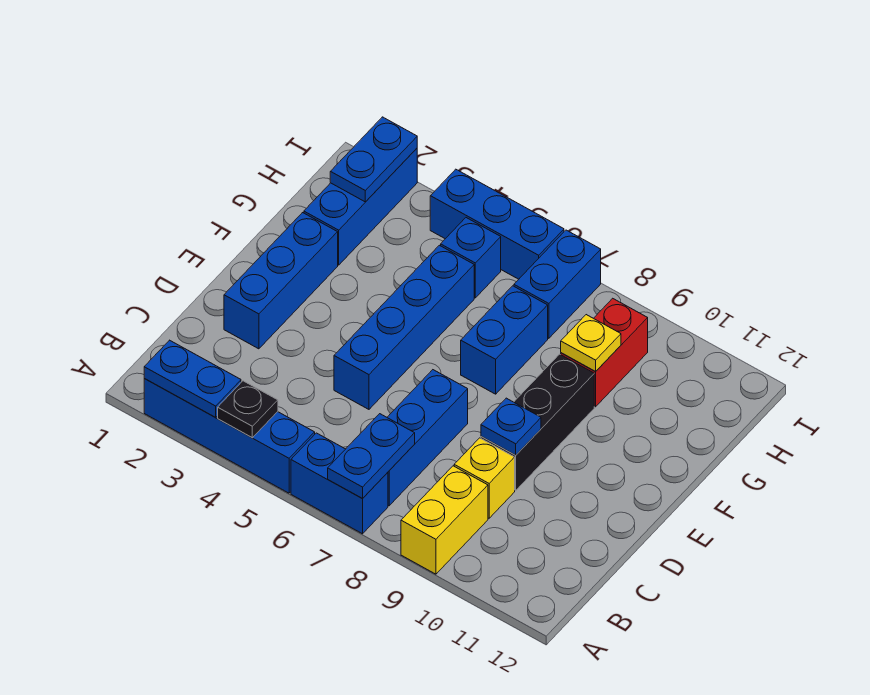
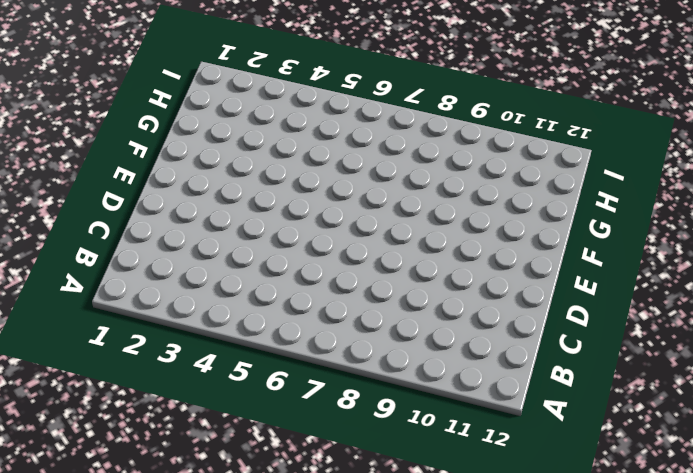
none -> blue 1x4 brick [144,379,315,493]
none -> blue 1x2 brick [291,433,388,534]
none -> yellow 1x2 brick [401,466,488,574]

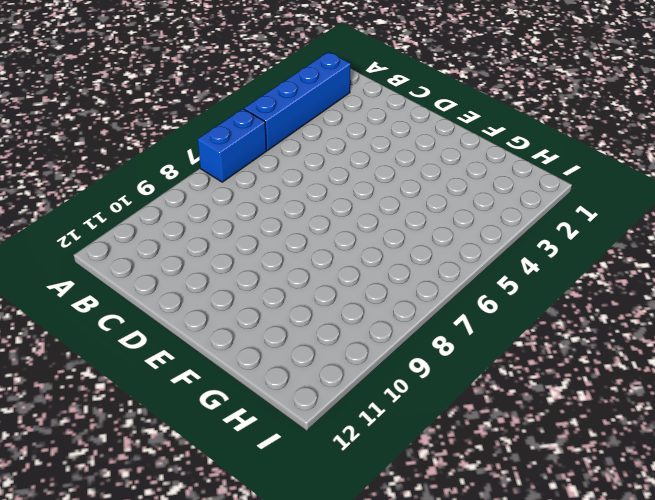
none -> yellow 1x2 brick [401,466,488,574]
none -> blue 1x3 brick [387,370,468,506]
none -> yellow 1x1 brick [454,438,515,518]

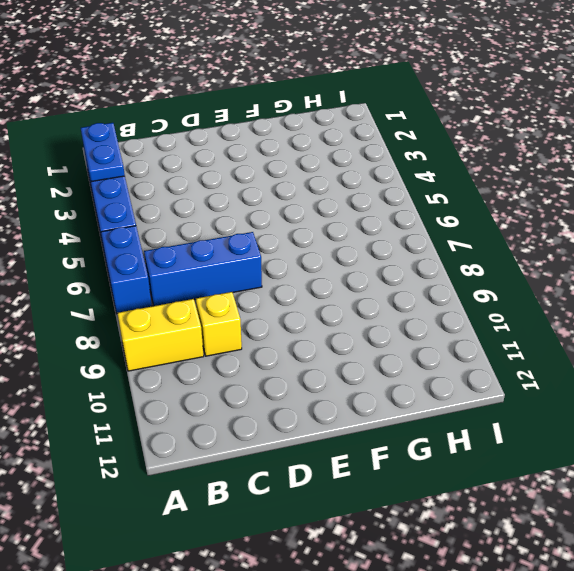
none -> blue 1x3 brick [224,213,338,349]
none -> blue 1x4 brick [334,245,474,409]
none -> black 1x3 brick [481,354,594,490]

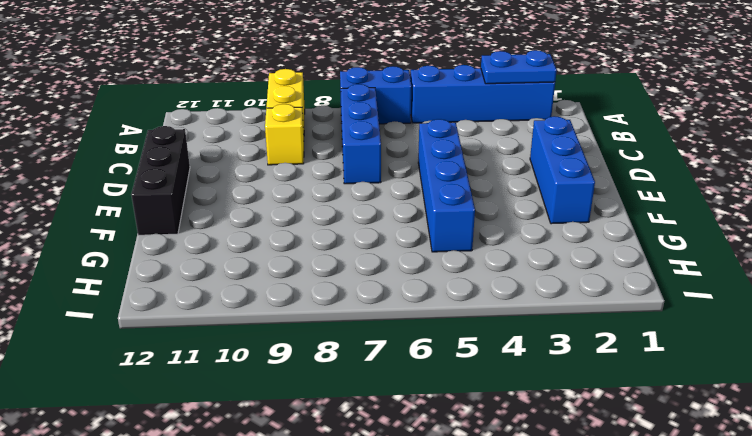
black 1x3 brick [131,126,190,235] -> black 1x3 brick moved to [481,354,594,490]
none -> blue 1x2 brick [461,286,548,394]
none -> blue 1x3 brick [304,148,417,265]
none -> red 1x2 brick [561,298,648,407]

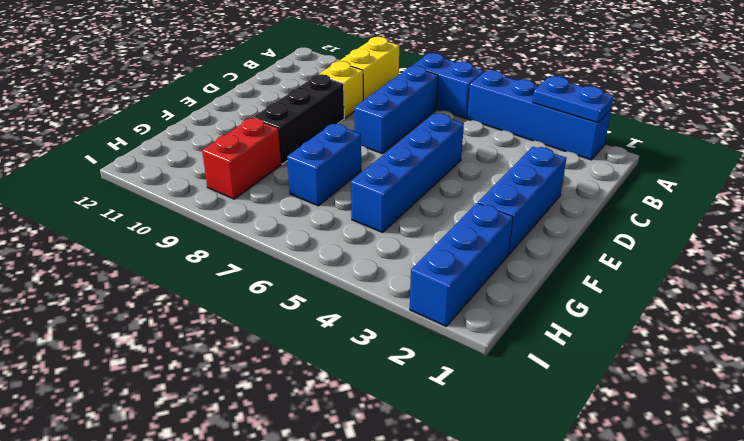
none -> blue 1x1 brick [441,218,501,298]
none -> blue 1x2 brick [514,230,601,338]
none -> blue 1x3 brick [430,169,564,279]

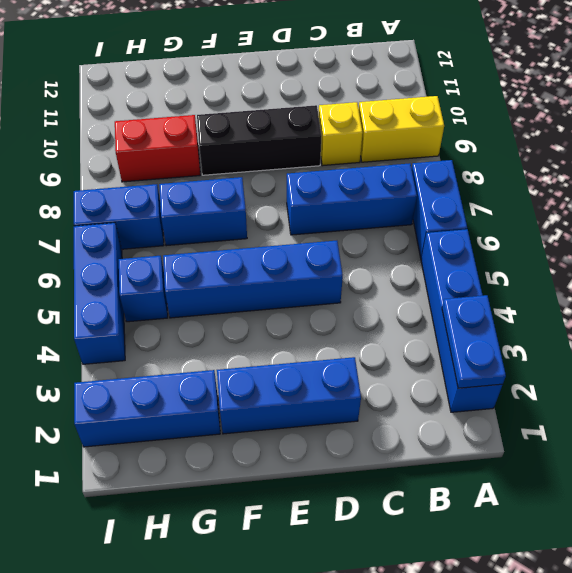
none -> black 1x1 plate [218,381,278,438]
none -> blue 1x2 plate [328,414,415,499]
none -> blue 1x1 plate [481,398,541,455]

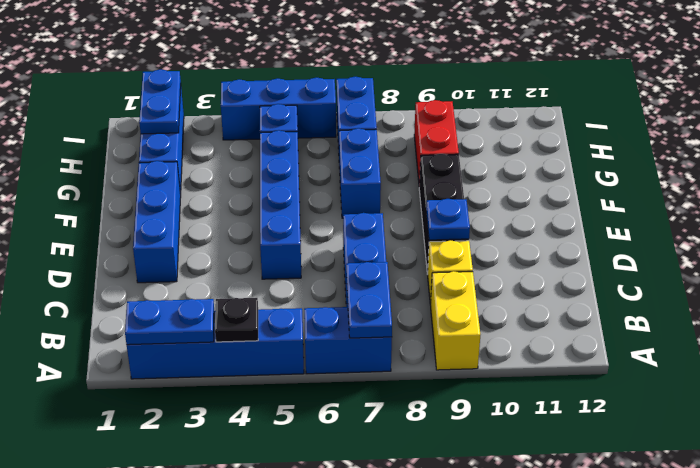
none -> yellow 1x1 plate [561,315,621,372]

